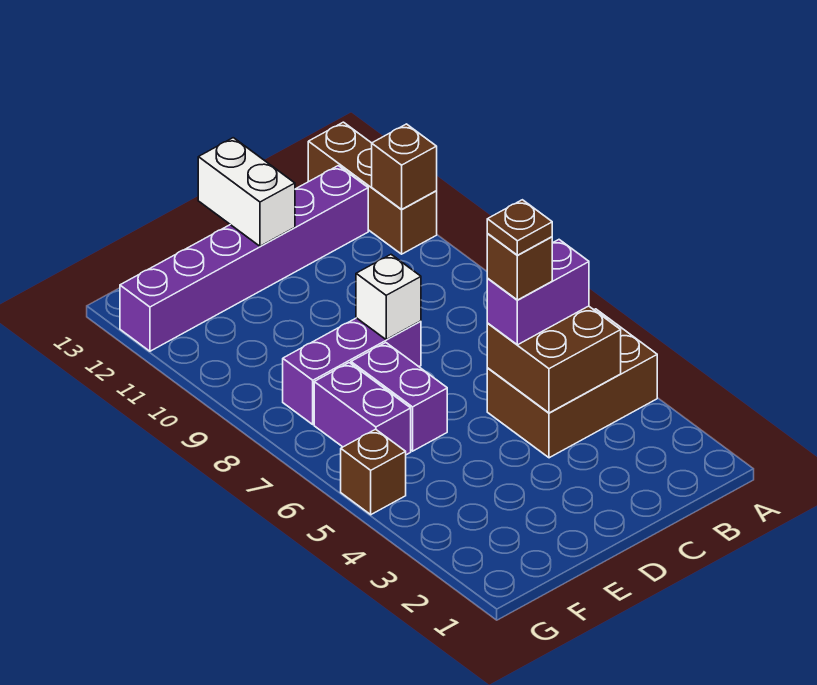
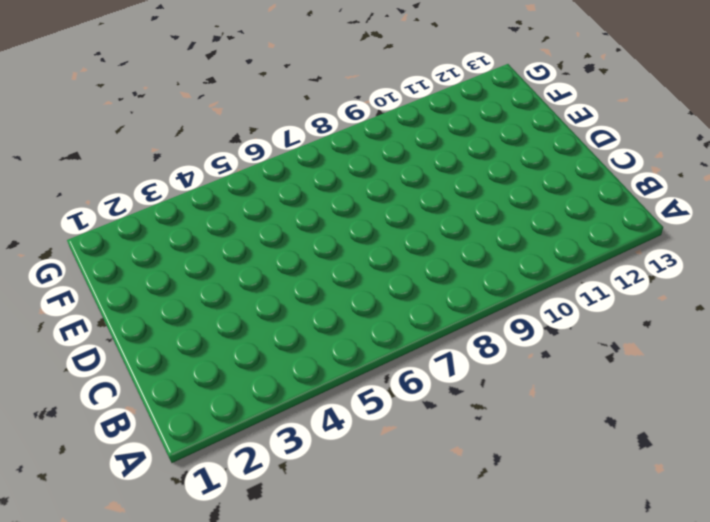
none -> brown 2x3 brick [487,309,657,458]
none -> brown 1x3 brick [308,122,437,254]
none -> purple 1x6 brick [120,166,368,351]

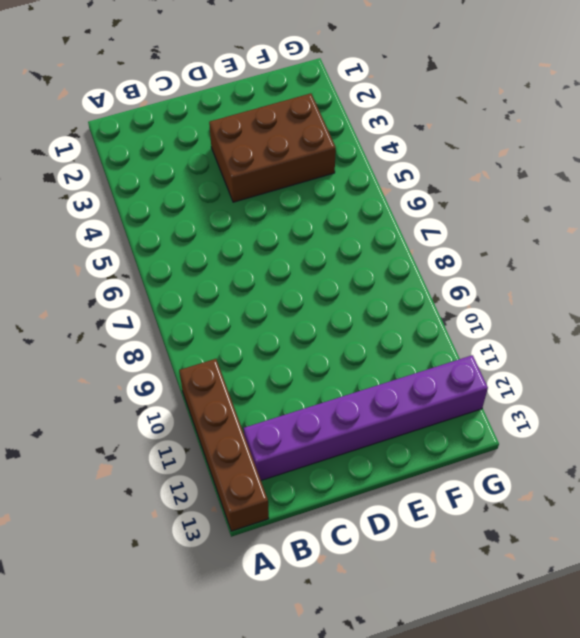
brown 1x4 brick [179,359,269,531] -> brown 1x3 brick [308,122,437,254]
brown 2x3 brick [209,93,336,202] -> brown 2x3 brick moved to [487,309,657,458]
none -> purple 1x3 brick [283,318,421,424]
none -> purple 1x2 brick [351,343,447,451]
none -> purple 1x2 brick [314,363,411,455]

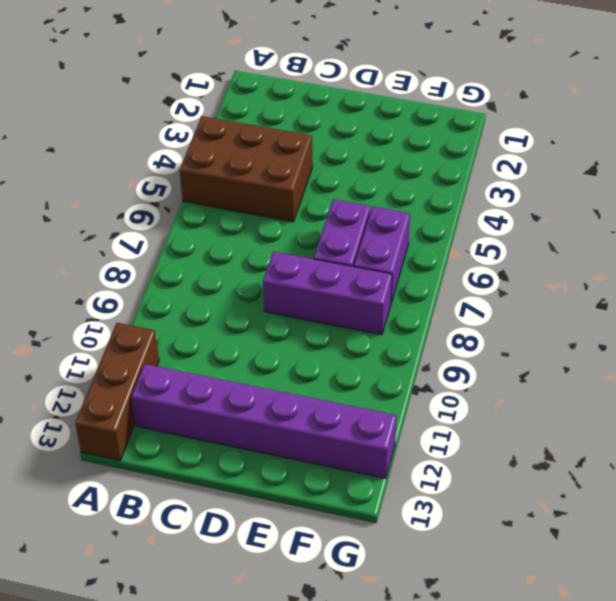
none -> brown 1x1 brick [341,429,406,515]
none -> brown 1x1 brick [372,124,437,210]
none -> brown 2x2 brick [487,306,621,413]

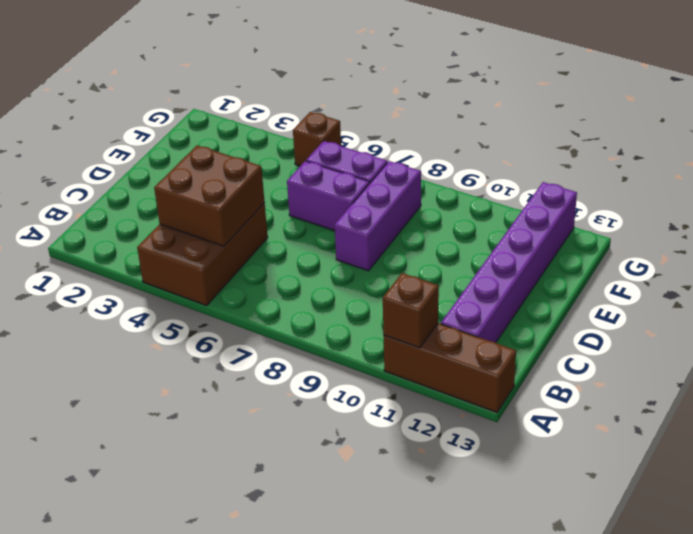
none -> white 1x1 brick [356,255,421,340]
none -> white 1x2 brick [198,138,295,246]
none -> purple 1x2 brick [487,240,589,345]

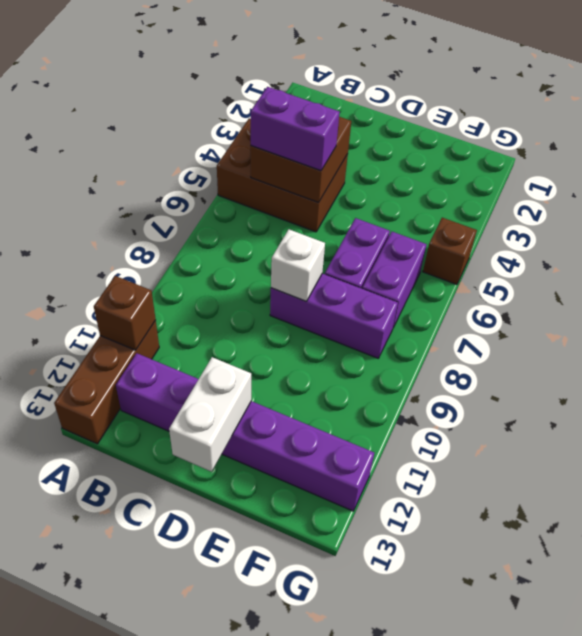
none -> brown 1x1 brick [487,234,552,300]
none -> brown 1x1 plate [487,200,552,255]

